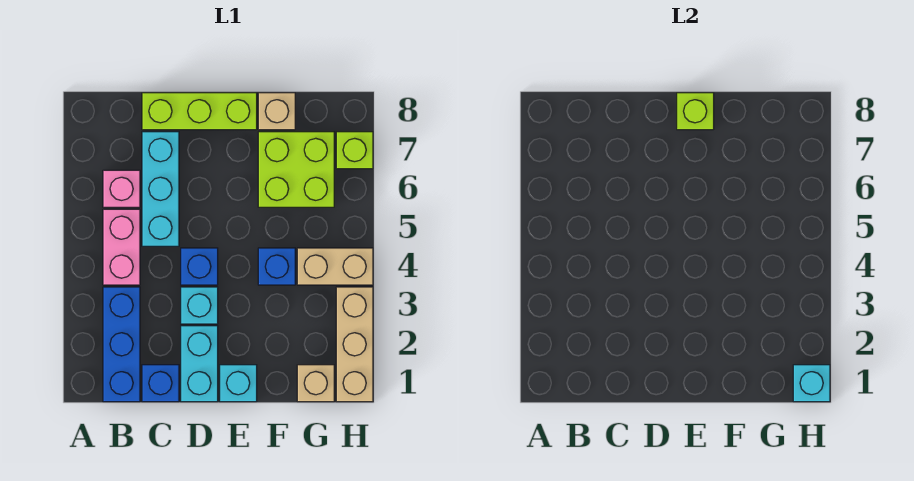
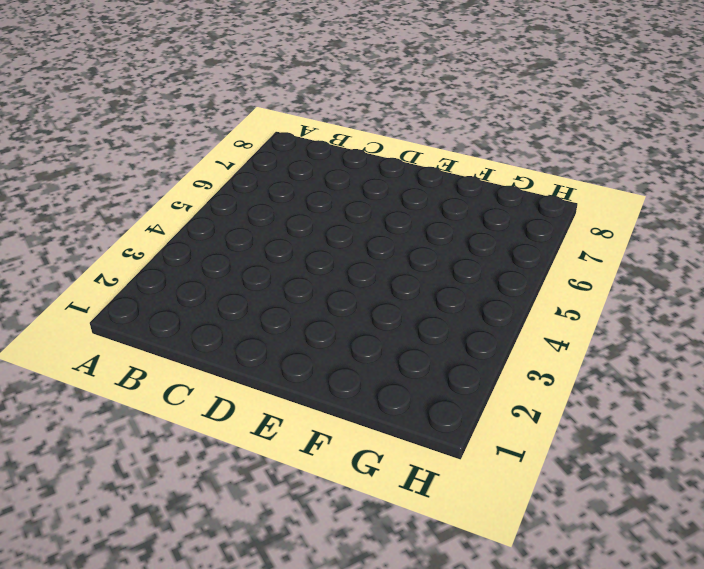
none -> blue 1x3 brick [103,287,140,402]
none -> pink 1x2 brick [103,209,140,285]
none -> pink 1x1 brick [103,170,140,207]

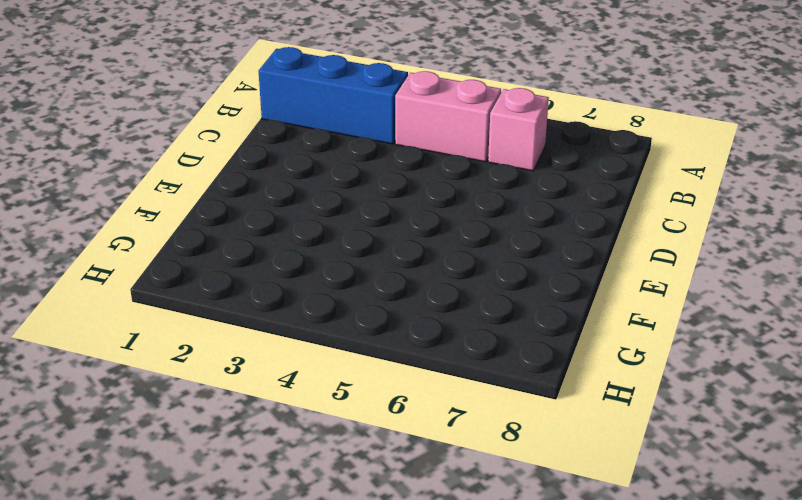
none -> blue 1x1 brick [142,365,179,402]
none -> cyan 1x3 brick [142,132,179,246]
none -> lime 1x3 brick [142,93,257,130]

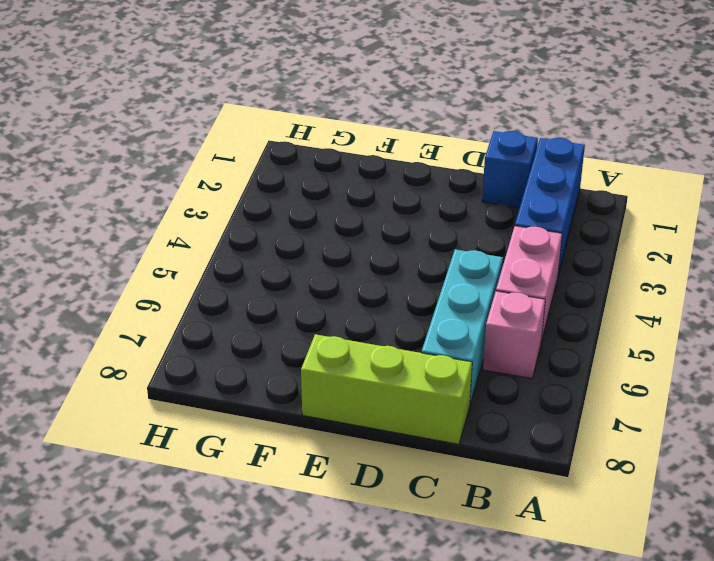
none -> cyan 1x2 brick [181,326,218,402]
none -> cyan 1x1 brick [181,287,218,324]
none -> blue 1x1 brick [181,248,218,285]

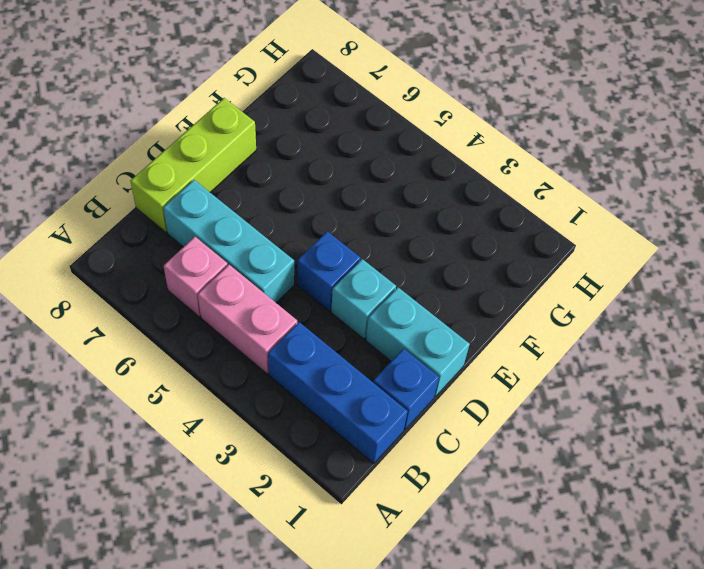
none -> cyan 1x1 brick [220,365,257,402]
none -> blue 1x1 brick [258,248,295,285]
none -> lime 2x2 brick [258,132,334,207]

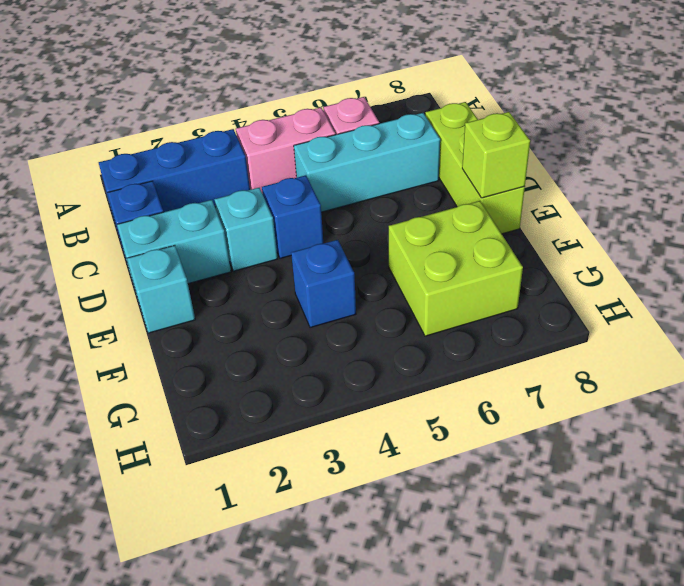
none -> tan 1x1 brick [258,93,295,130]
none -> tan 1x1 brick [297,365,334,402]
none -> tan 1x2 brick [297,248,373,285]

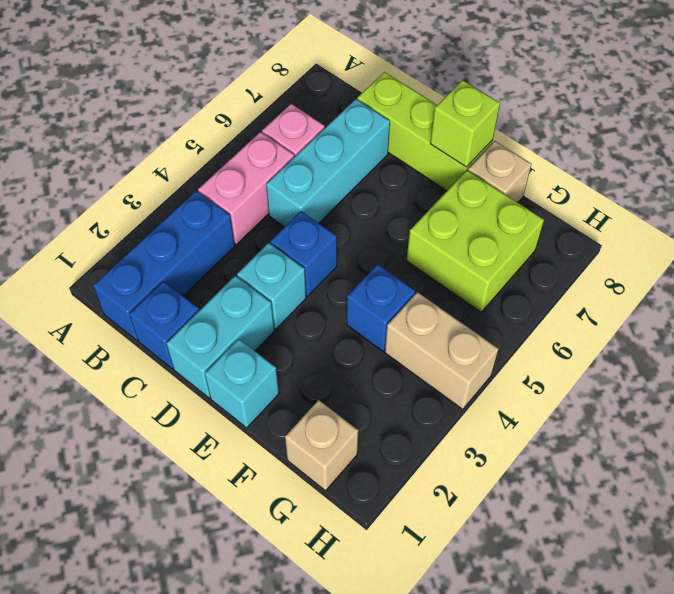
none -> tan 1x3 brick [336,287,373,402]
none -> lime 1x1 brick [336,132,373,169]
none -> cyan 1x1 brick [793,365,830,402]

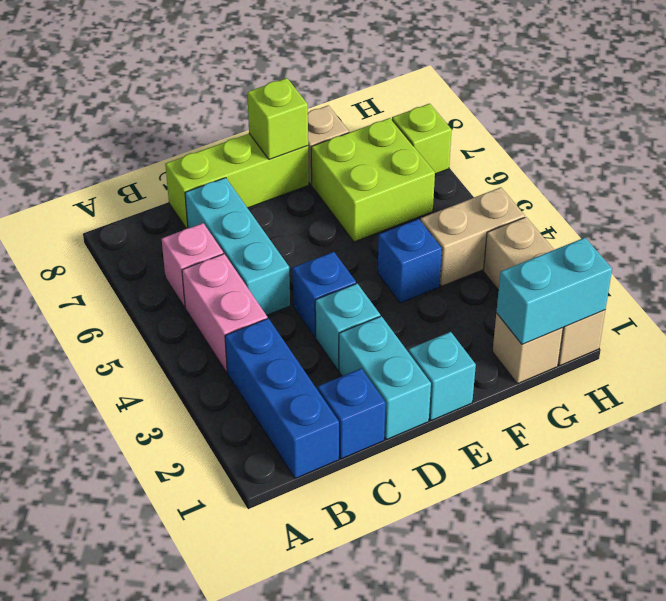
cyan 1x2 brick [496,238,612,345] -> cyan 1x1 brick [793,365,830,402]

